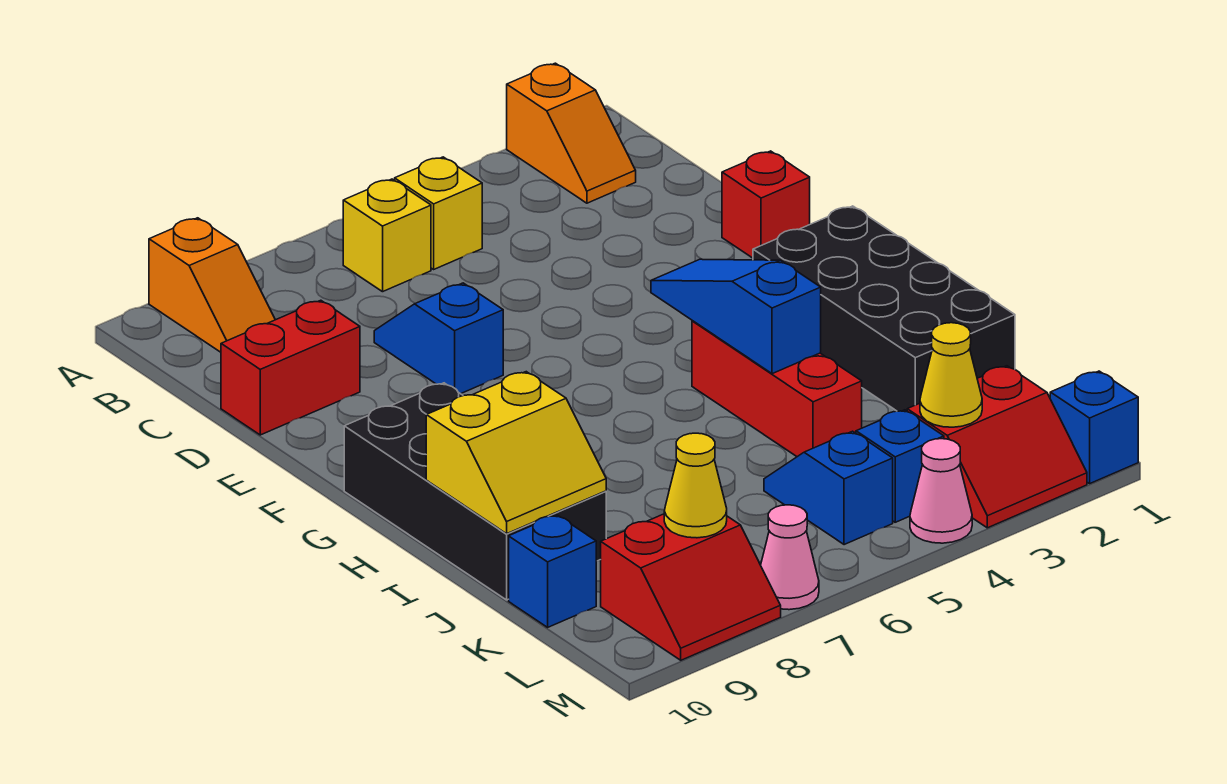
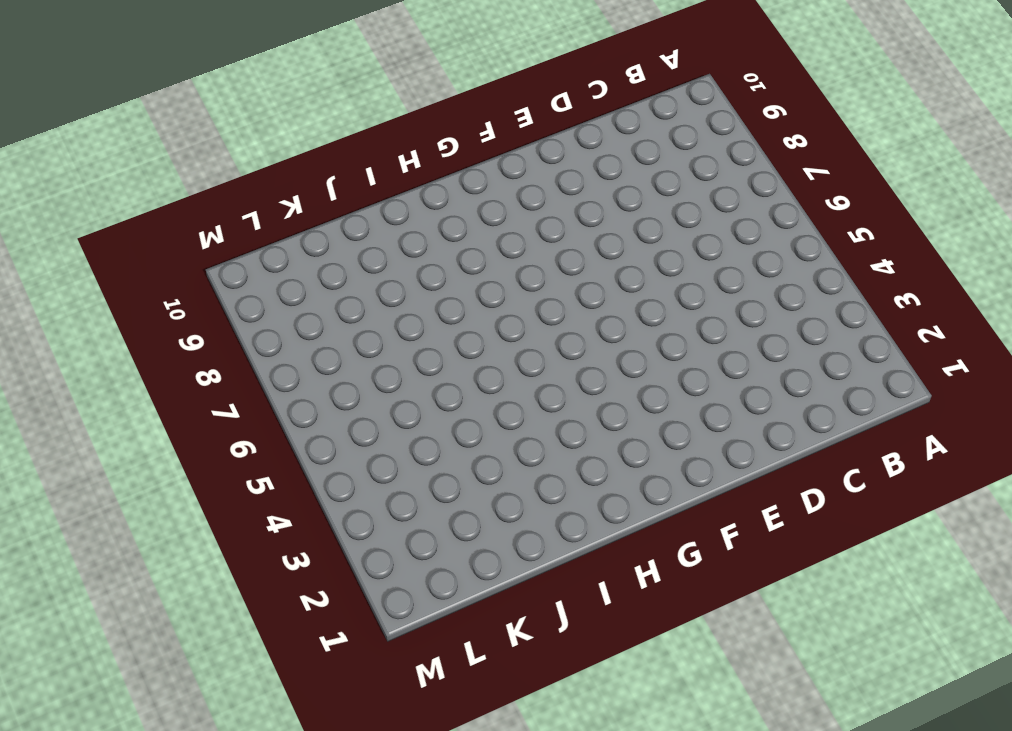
none -> orange 1x2 slope [507,63,636,203]
none -> orange 1x2 slope [149,218,275,352]
none -> yellow 1x1 brick [395,157,482,269]

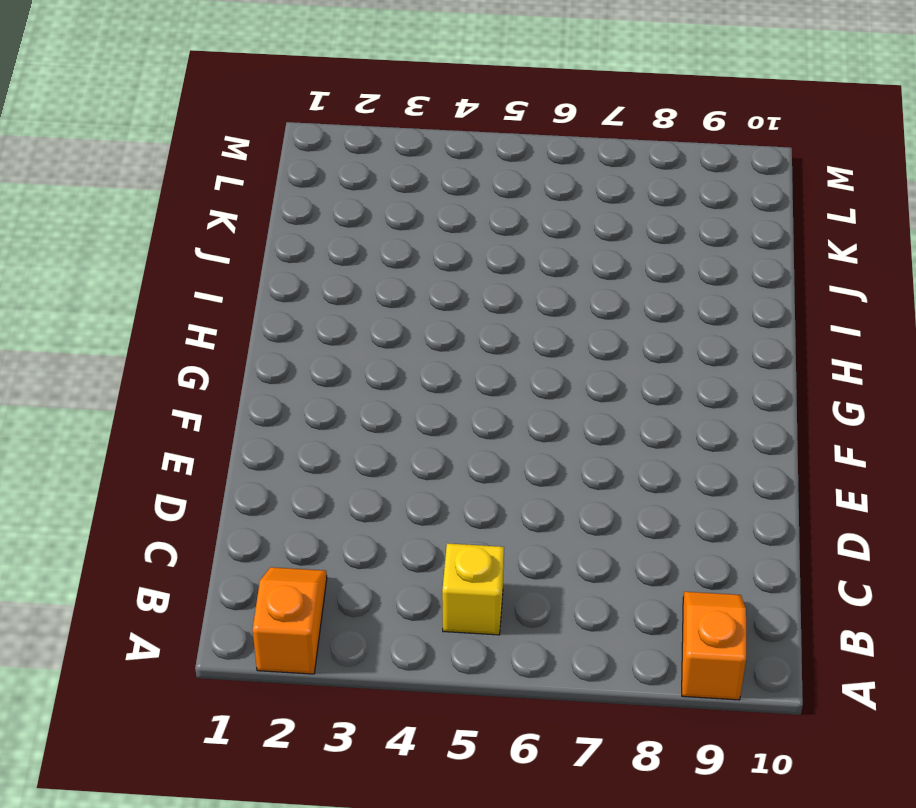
none -> yellow 1x1 brick [343,179,431,292]
none -> blue 1x2 slope [374,283,503,394]
none -> red 1x2 brick [221,300,360,435]

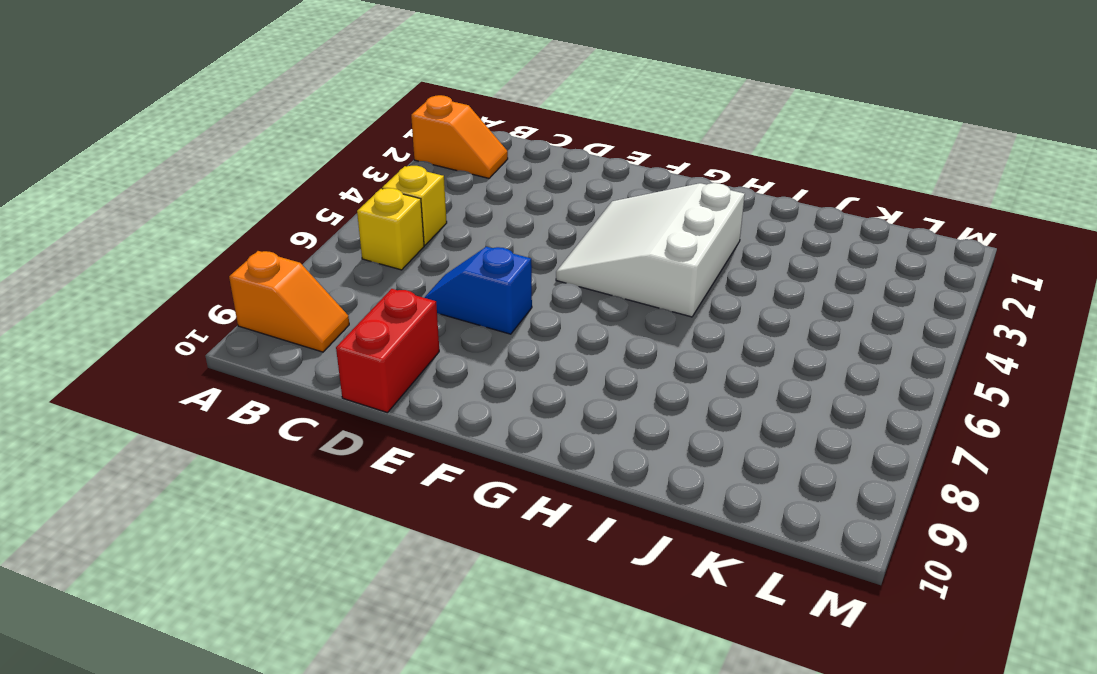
white 3x3 slope [556,183,745,317] -> red 1x3 brick [692,321,862,457]
none -> red 1x1 brick [722,151,810,258]
none -> black 2x4 brick [753,206,1015,411]
none -> black 2x4 brick [344,383,606,600]

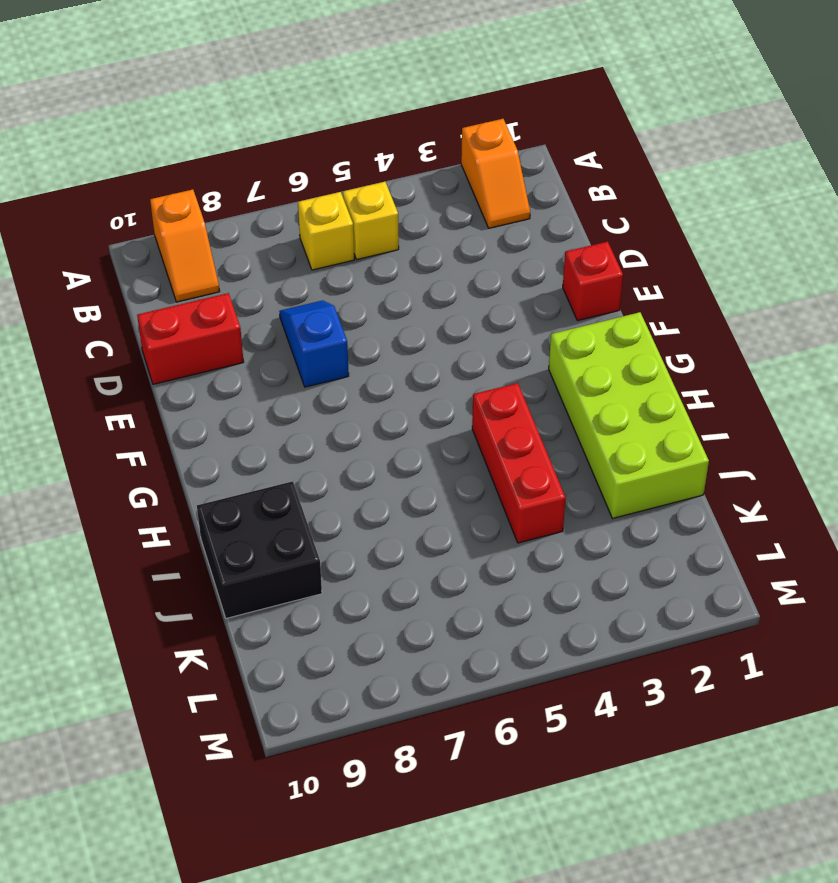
lime 2x4 brick [549,312,709,519] -> black 2x4 brick [753,206,1015,411]
black 2x2 brick [197,481,322,618] -> black 2x4 brick [344,383,606,600]
none -> blue 1x2 slope [764,431,893,545]
none -> blue 1x1 brick [509,515,596,627]
none -> red 2x2 slope [907,366,1087,528]

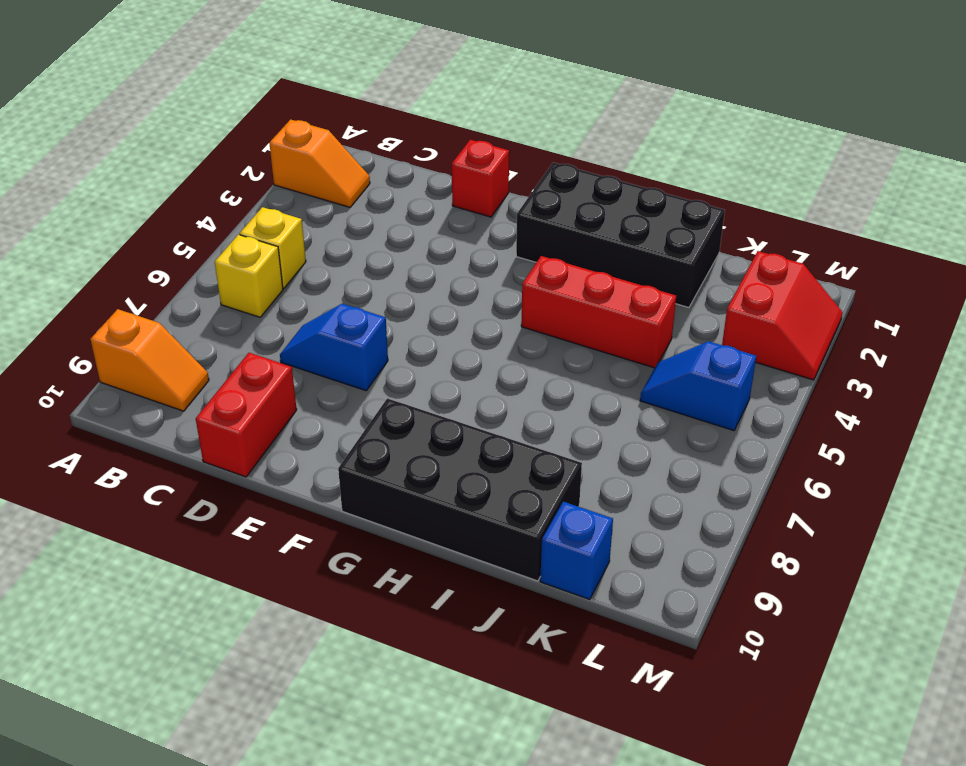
none -> blue 1x1 brick [856,410,944,522]
none -> red 2x2 slope [601,514,781,660]
none -> blue 1x1 brick [1050,371,1138,484]

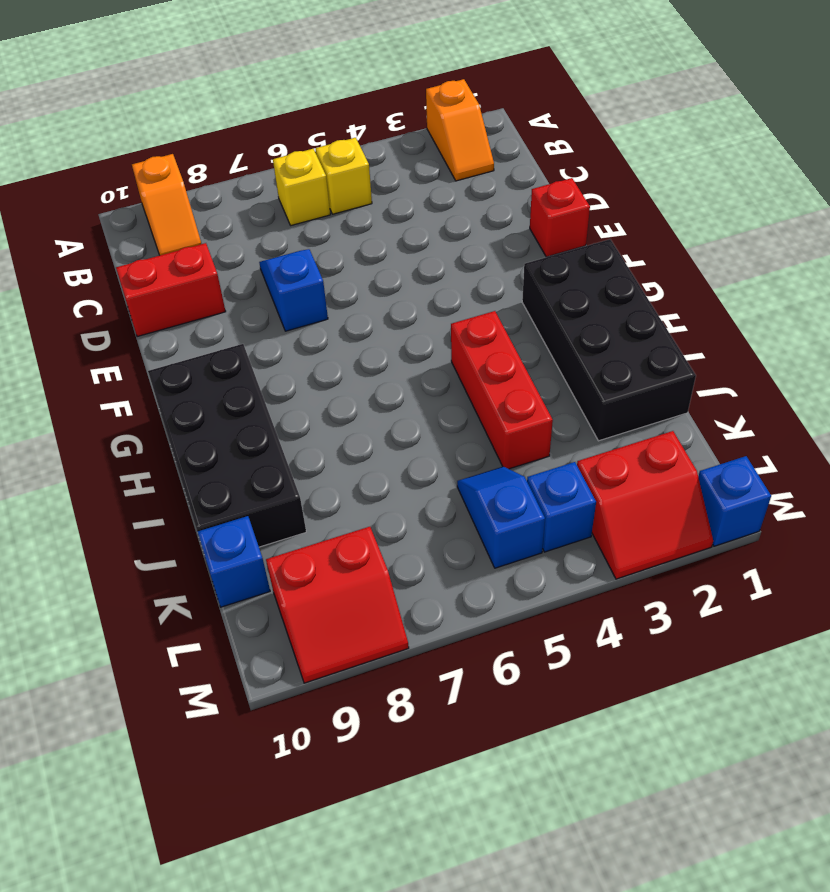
none -> pink 1x1 cone [910,439,972,543]
none -> pink 1x1 cone [761,505,819,610]
none -> blue 1x3 slope [651,259,821,374]

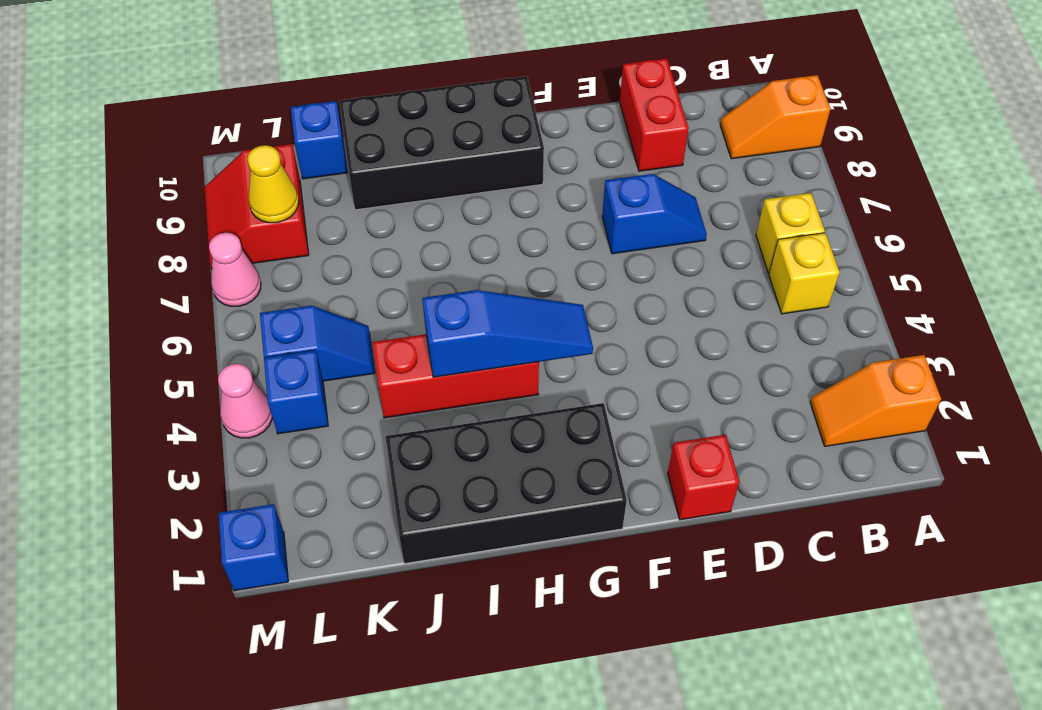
none -> red 2x2 slope [907,366,1087,528]
none -> yellow 2x2 slope [426,372,606,534]
none -> yellow 1x1 cone [920,323,982,427]

